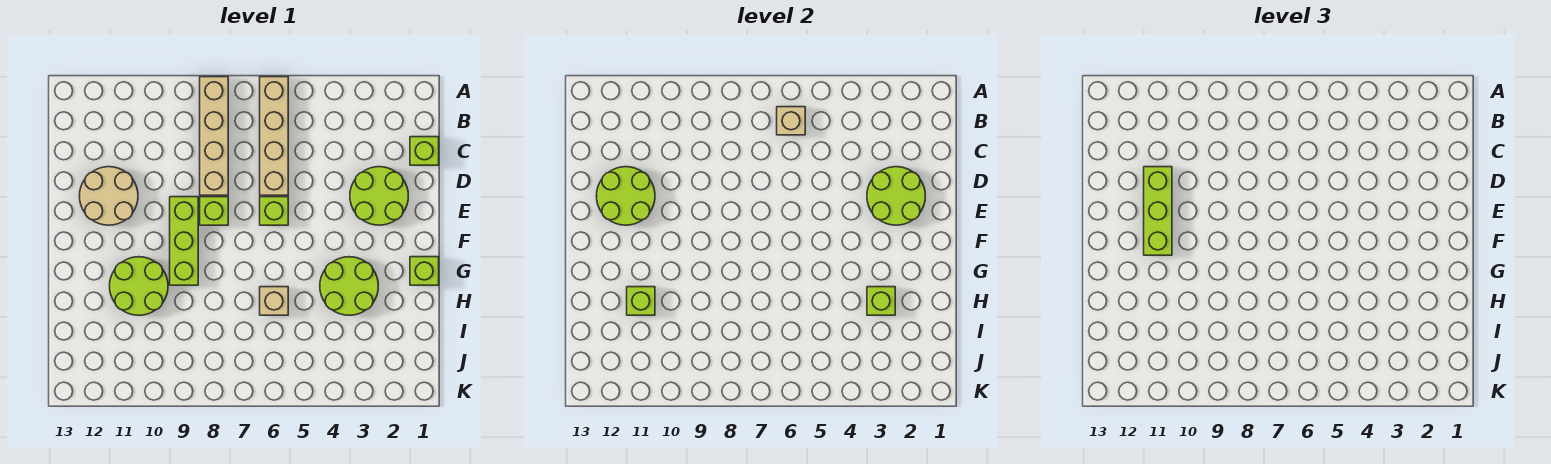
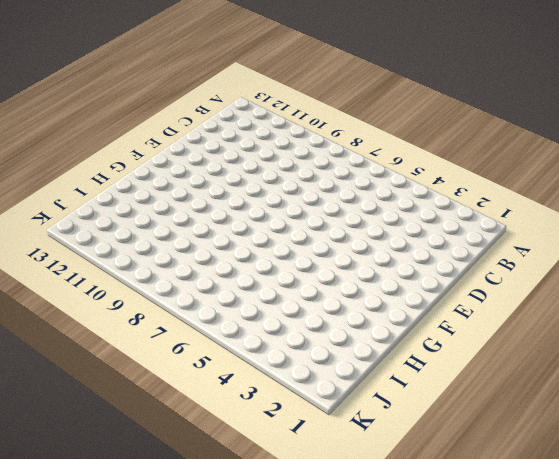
none -> tan 1x4 brick [260,77,288,195]
none -> tan 1x4 brick [200,77,228,195]
none -> lime 1x1 brick [410,137,439,165]

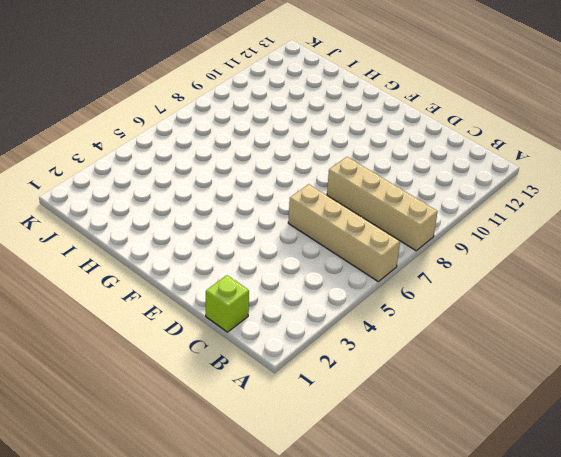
none -> lime 2x2 round brick [350,167,408,225]
none -> tan 2x2 round brick [80,167,138,225]
none -> lime 1x1 brick [260,197,288,225]

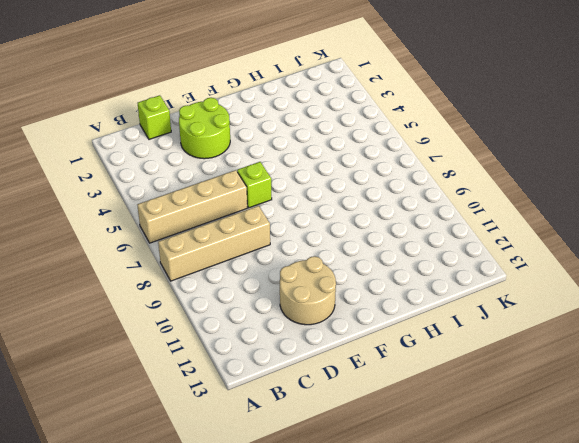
none -> lime 1x1 brick [200,197,228,225]
none -> lime 1x3 brick [170,197,198,285]
none -> lime 1x1 brick [410,257,439,285]

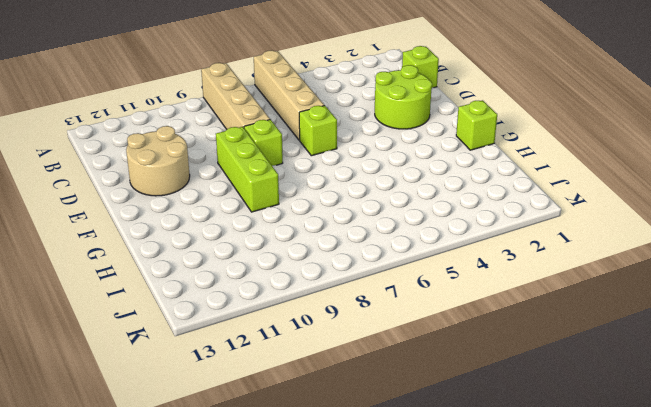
none -> lime 2x2 round brick [320,257,378,315]
none -> lime 2x2 round brick [110,257,168,315]
none -> tan 1x1 brick [260,287,288,315]

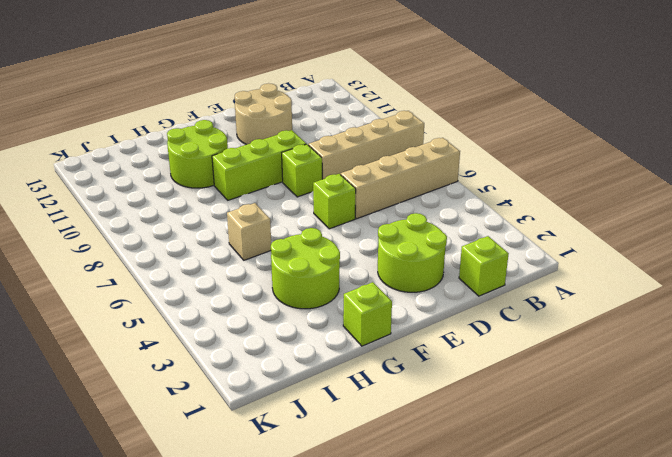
none -> tan 1x1 brick [777,107,805,135]
none -> lime 2x2 round brick [867,167,925,225]
none -> lime 2x2 round brick [597,167,655,225]

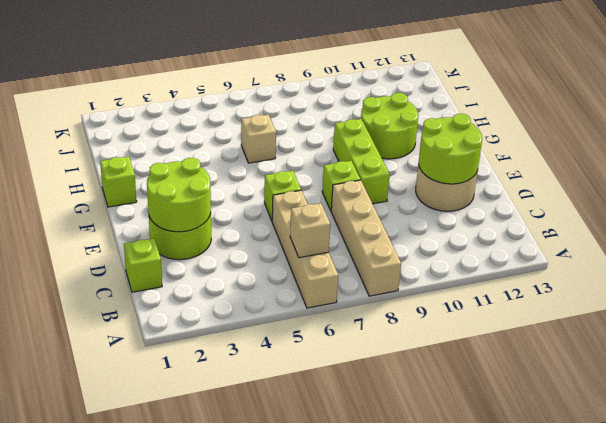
none -> lime 2x2 round brick [320,257,378,315]
none -> lime 1x1 brick [867,287,895,315]
none -> lime 1x1 brick [627,287,655,315]

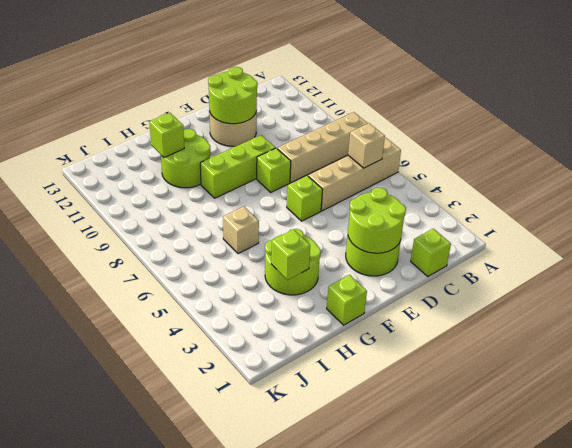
none -> lime 1x3 brick [1144,167,1172,255]

